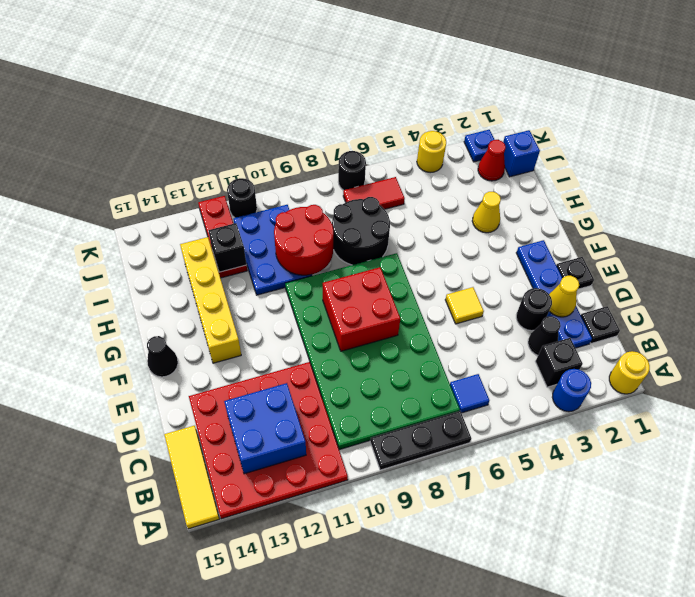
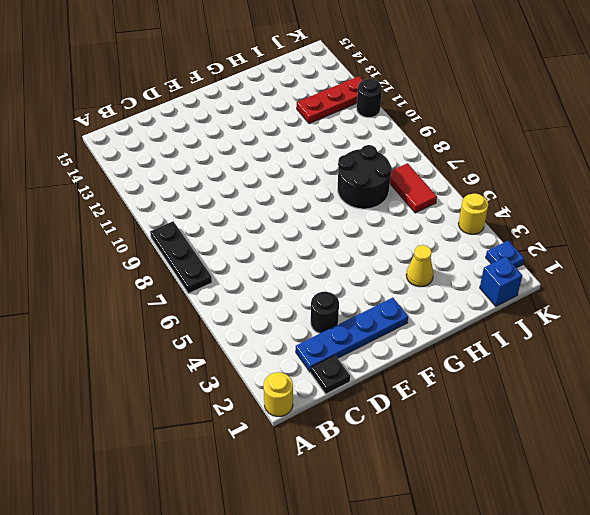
none -> blue 1x1 round brick [552,369,591,412]
none -> red 4x4 plate [189,362,348,519]
none -> yellow 1x3 tile [164,426,219,529]
none -> black 1x1 brick [535,338,583,387]

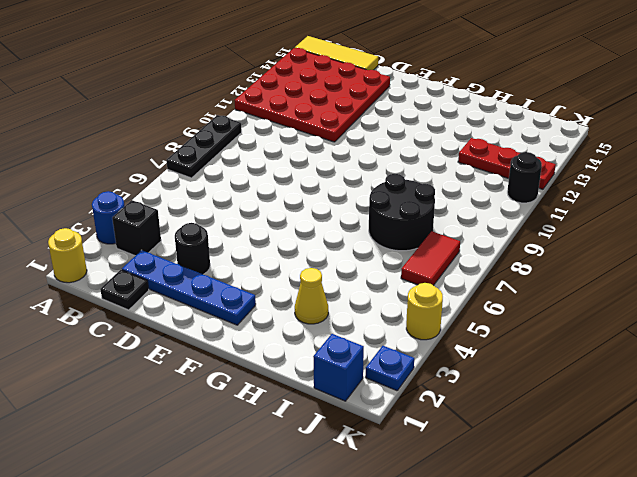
none -> blue 1x1 tile [450,374,489,413]
none -> green 4x6 plate [285,253,460,450]
none -> black 1x1 cone [528,316,561,355]
none -> black 1x1 plate [556,257,594,289]

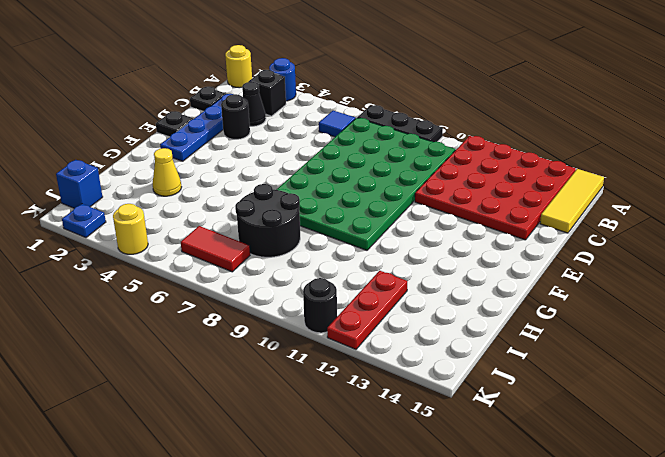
none -> yellow 1x1 tile [445,287,484,324]
none -> yellow 1x4 brick [180,237,241,363]
none -> black 1x1 cone [147,336,178,377]
none -> blue 2x3 plate [233,205,312,295]

